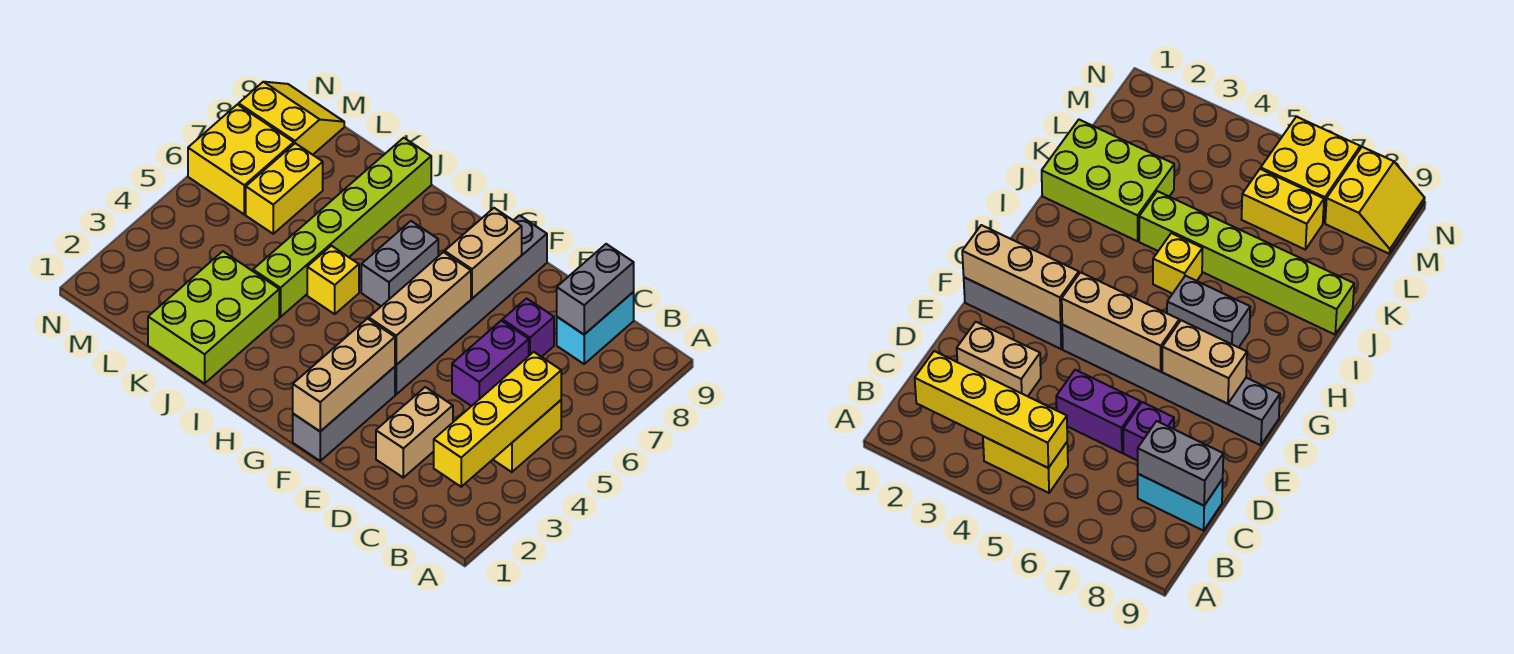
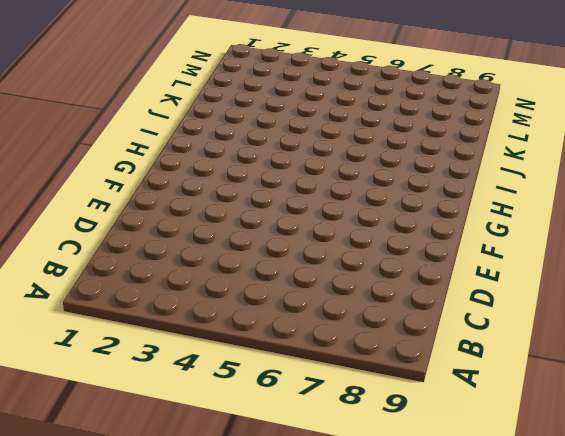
none -> yellow 1x2 brick [493,400,561,472]
none -> cyan 1x2 brick [557,292,634,364]
none -> tan 1x2 brick [376,387,453,478]

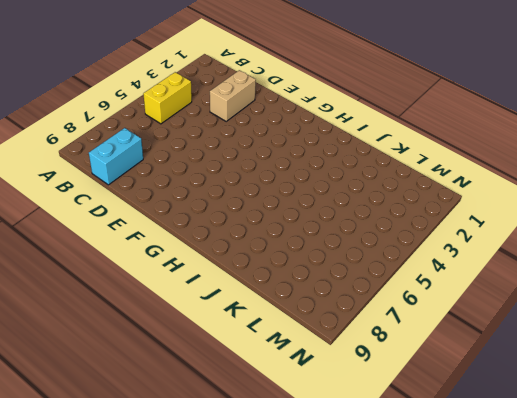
none -> purple 1x2 brick [452,321,529,406]
none -> purple 1x1 brick [502,298,554,357]
none -> grey 1x3 brick [293,367,395,461]

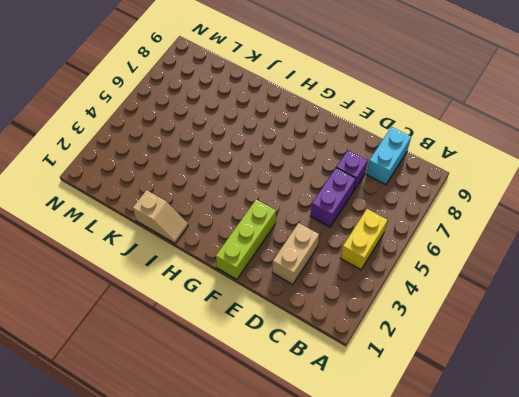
lime 1x3 brick [216,200,276,279] -> grey 1x3 brick [293,367,395,461]
tan 1x2 slope [133,190,188,243] -> lime 2x3 brick [148,251,279,383]
none -> grey 1x6 brick [395,215,547,394]
none -> grey 1x2 brick [361,221,438,306]
none -> yellow 1x1 brick [307,246,359,314]

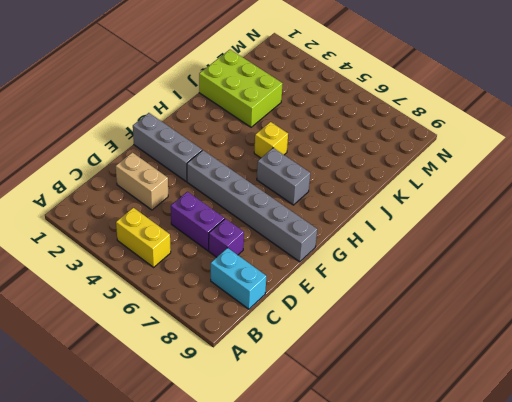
none -> lime 1x6 brick [253,138,431,317]
none -> yellow 1x2 brick [246,143,323,234]
none -> yellow 2x2 brick [188,104,294,214]

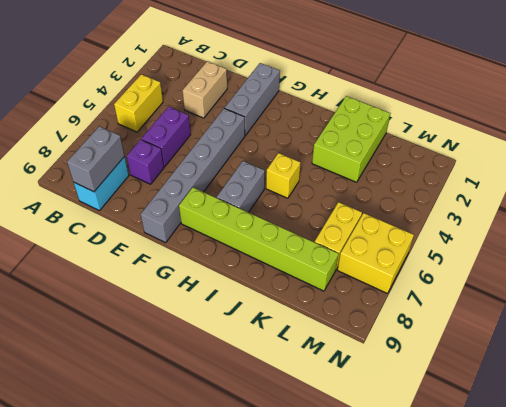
lime 1x6 brick [179,188,339,291] -> lime 1x6 brick turned to [253,138,431,317]
none -> yellow 2x2 slope [239,82,344,155]
none -> yellow 1x4 brick [434,352,561,487]
none -> tan 1x3 brick [293,319,395,431]

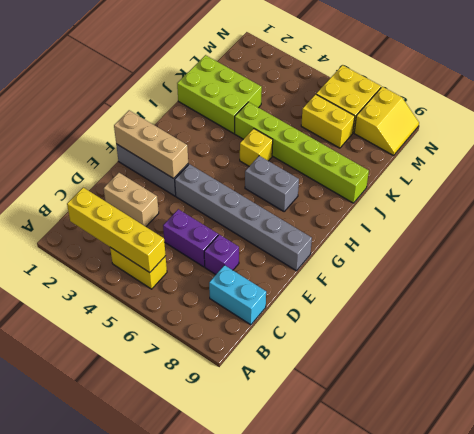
none -> grey 1x2 brick [557,244,634,334]
none -> tan 1x3 brick [369,252,471,365]
none -> tan 1x2 brick [445,208,522,298]

